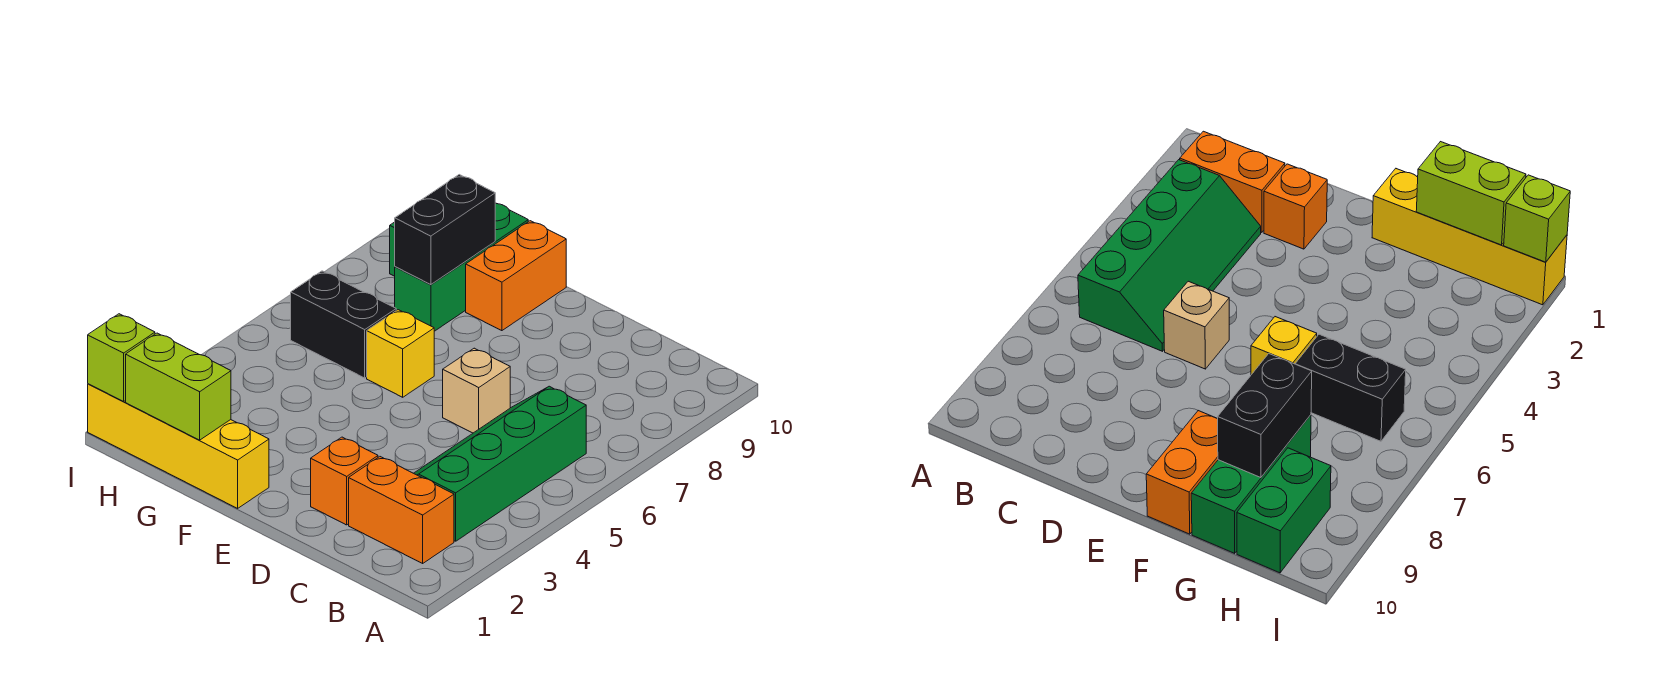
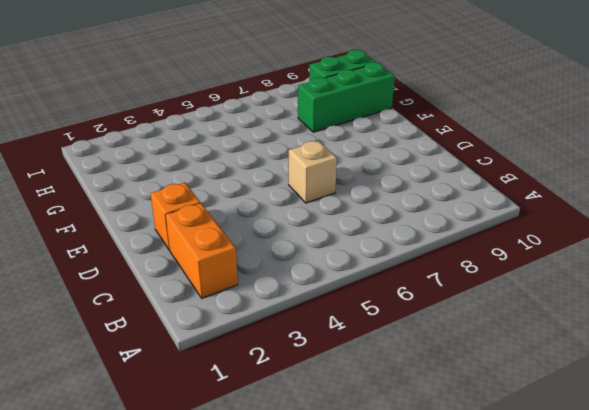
none -> green 2x4 slope [414,386,586,541]
none -> yellow 1x4 brick [88,384,269,508]
none -> yellow 1x1 brick [367,310,434,397]

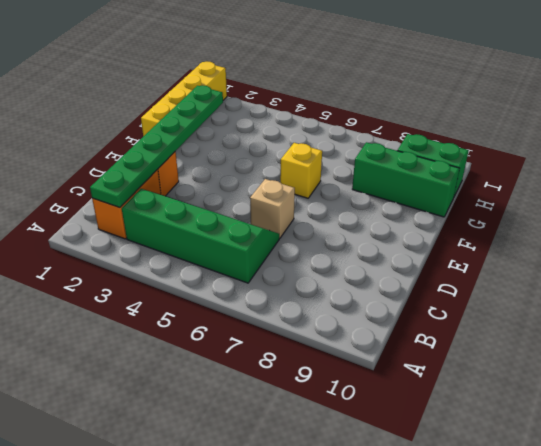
green 1x6 plate [90,85,223,208] -> none
none -> orange 1x2 brick [466,221,566,331]
none -> black 1x2 brick [291,271,396,378]
none -> lime 1x2 brick [126,333,231,440]

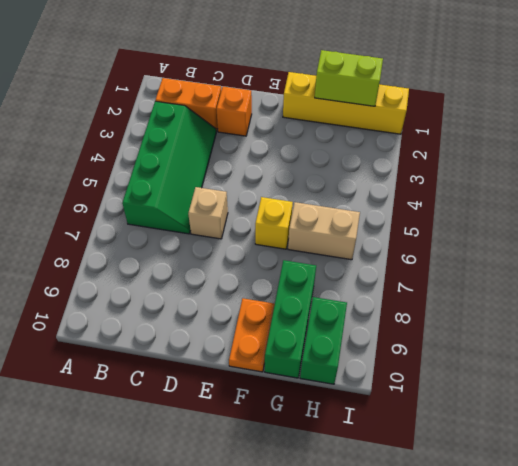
orange 1x2 plate [229,298,275,372] -> orange 1x2 brick [466,221,566,331]
tan 1x2 brick [288,202,360,260] -> black 1x2 brick [291,271,396,378]
none -> black 1x2 brick [395,175,495,285]
none -> lime 1x1 brick [88,314,155,401]

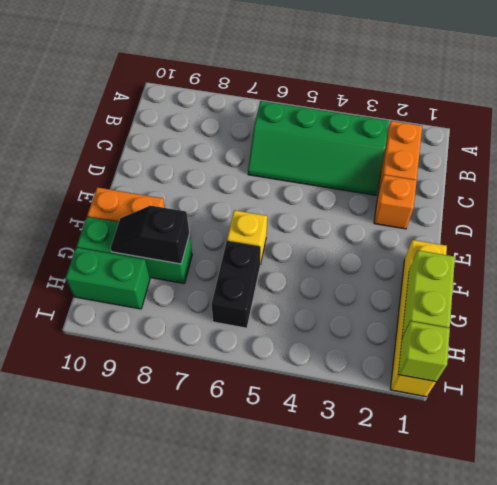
black 1x2 slope [111,206,189,264] -> black 1x2 brick [395,175,495,285]
none -> tan 1x1 brick [443,348,510,433]

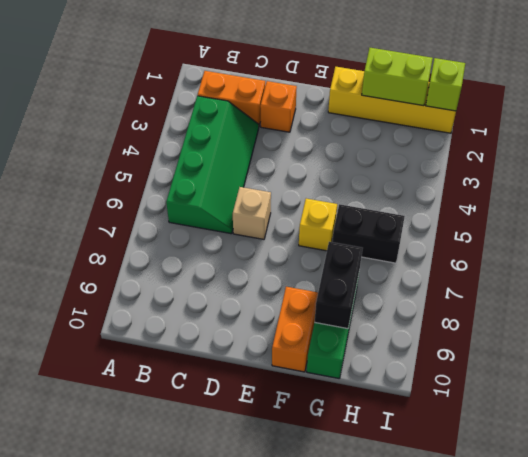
none -> green 1x2 brick [1237,448,1331,573]

